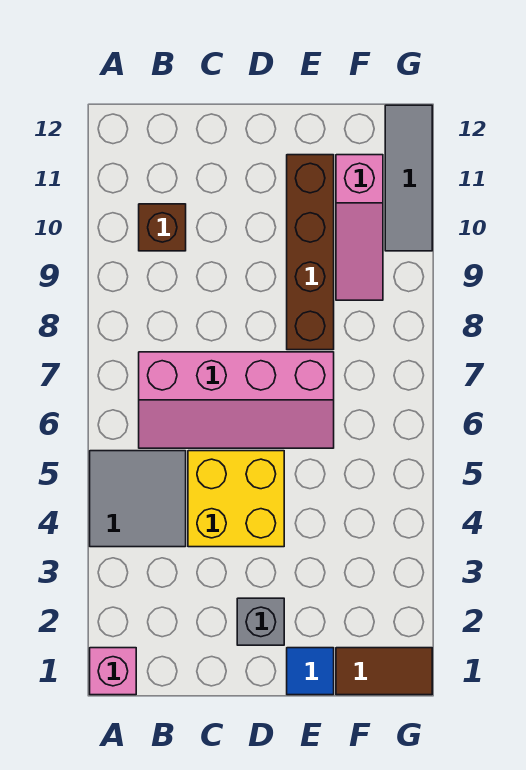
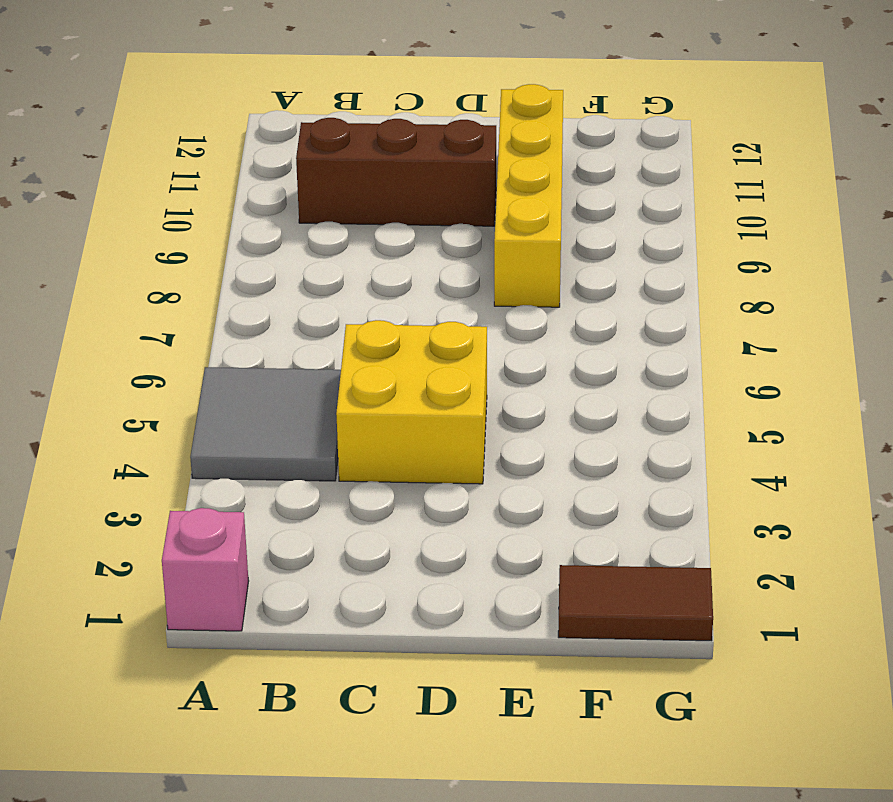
brown 1x3 brick [296,118,496,226] -> brown 1x1 brick [139,204,186,251]
yellow 1x4 brick [494,84,563,307] -> brown 1x4 brick [287,155,334,350]
none -> pink 2x4 slope [139,352,334,448]
none -> grey 1x1 brick [237,598,284,645]

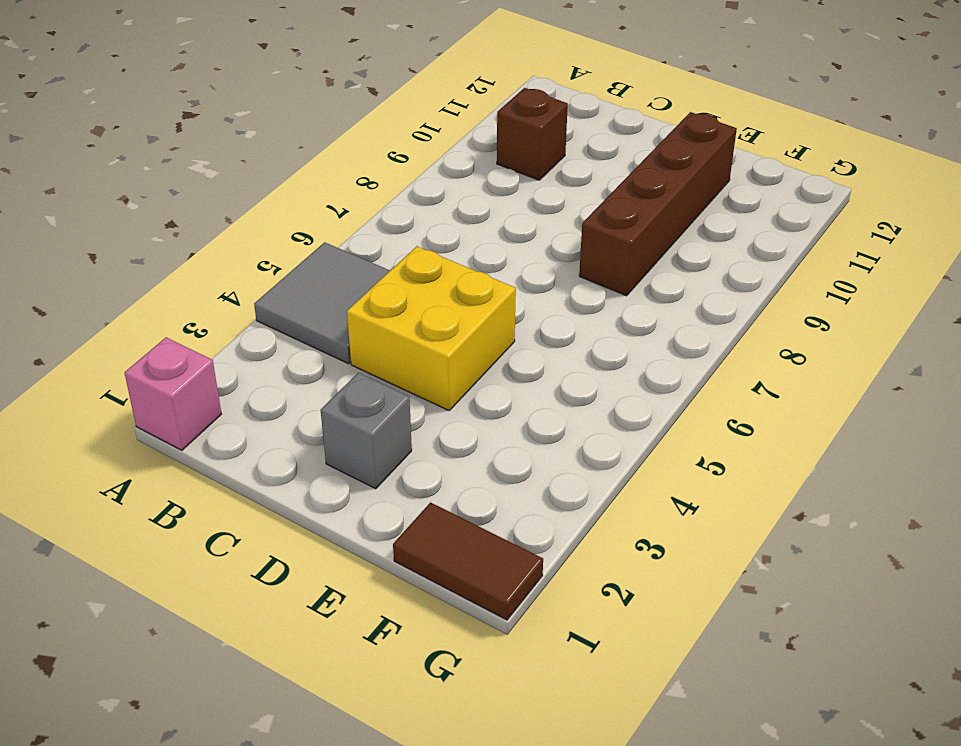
none -> pink 2x4 slope [139,352,334,448]
none -> blue 1x1 tile [287,648,334,695]

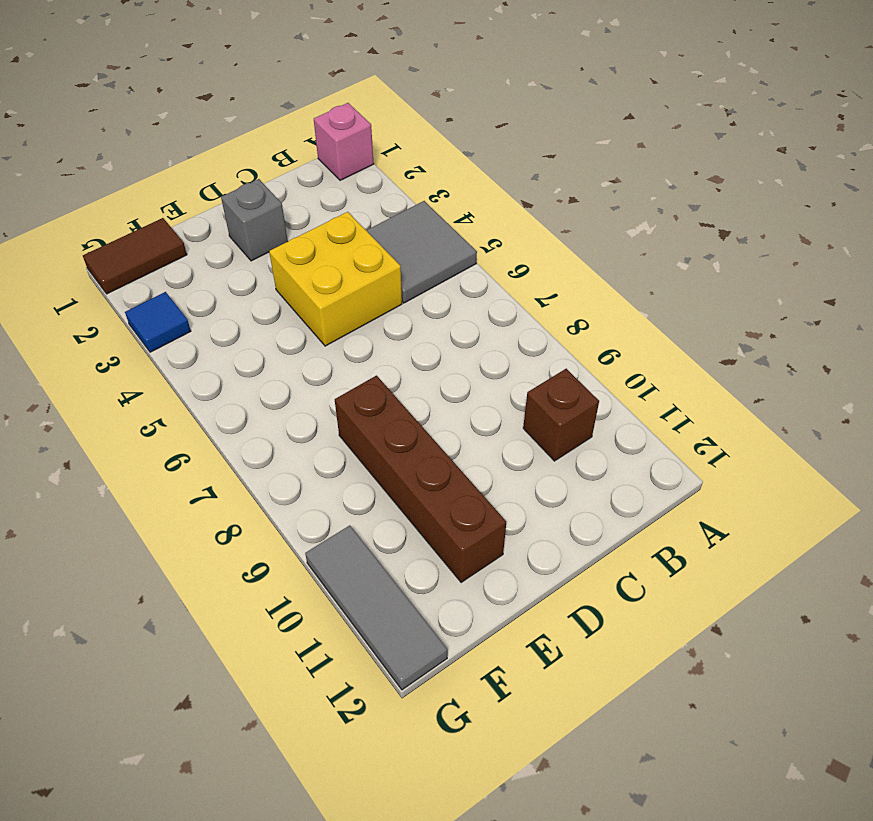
blue 1x1 tile [125,292,191,352] -> blue 1x1 tile moved to [287,648,334,695]
none -> pink 2x4 slope [139,352,334,448]
none -> pink 1x3 slope [336,155,383,300]

